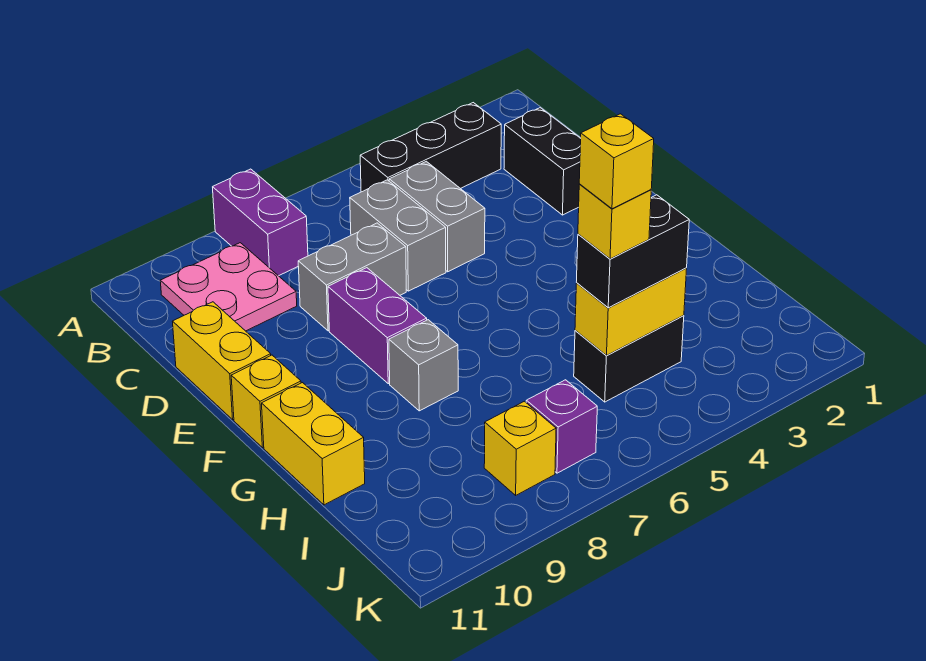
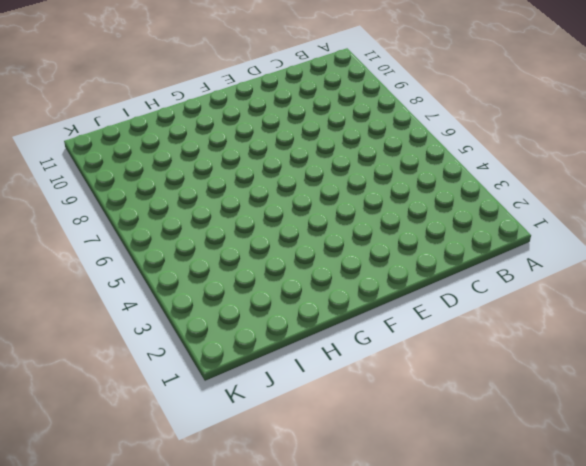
none -> purple 1x2 brick [213,169,308,276]
none -> black 1x3 brick [360,103,501,192]
none -> pink 2x2 plate [160,243,297,331]

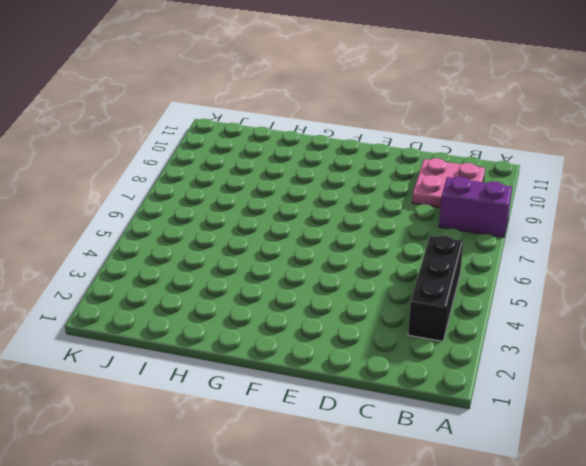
none -> black 1x2 brick [504,108,581,215]
none -> grey 1x2 brick [389,161,485,272]
none -> grey 1x2 brick [350,180,446,291]

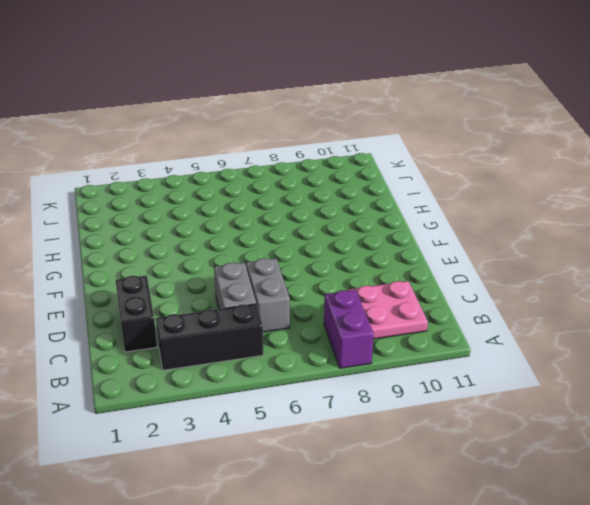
none -> grey 1x2 brick [298,223,406,331]
none -> yellow 1x2 brick [172,302,271,420]
none -> purple 1x2 brick [328,268,427,384]

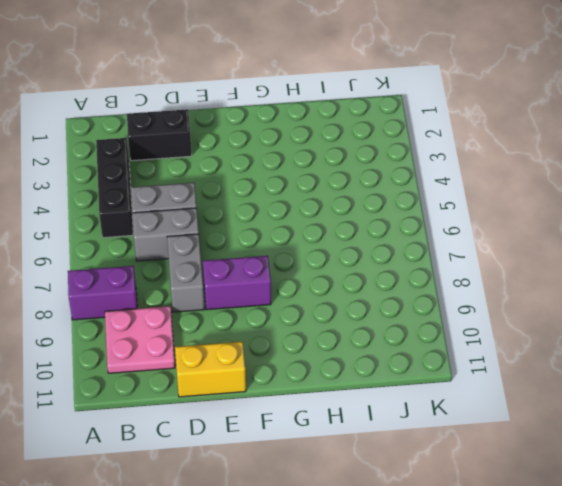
none -> yellow 1x1 brick [231,355,301,448]
none -> grey 1x1 brick [389,320,458,411]
none -> yellow 1x2 brick [262,383,365,505]

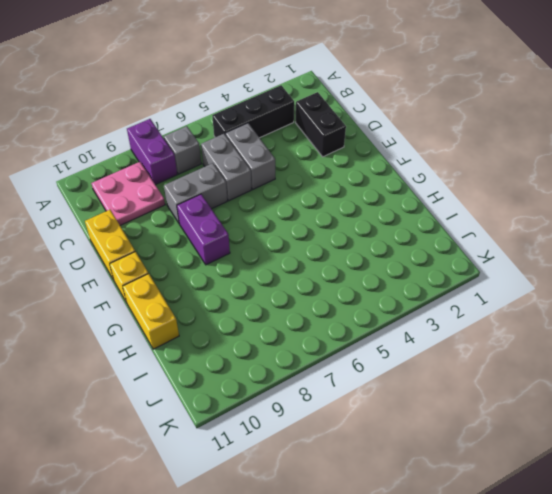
grey 1x1 brick [164,126,201,174] -> grey 1x1 brick moved to [389,320,458,411]
none -> black 1x2 brick [574,316,684,402]
none -> purple 1x1 brick [526,380,597,473]
none -> yellow 1x1 brick [484,401,556,495]

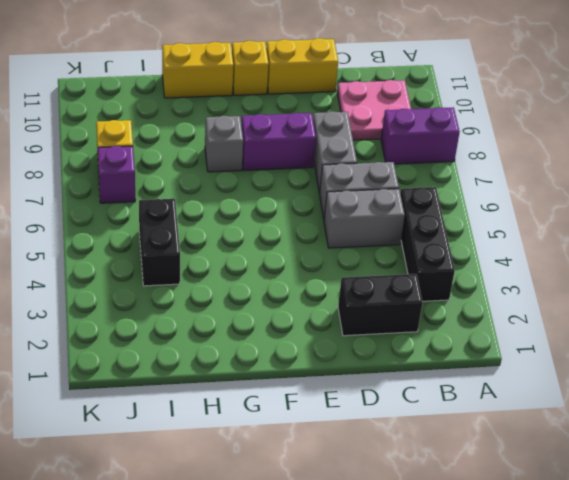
none -> yellow 1x2 brick [575,268,687,355]
none -> black 1x2 brick [577,195,689,308]
none -> yellow 1x1 brick [578,184,651,259]

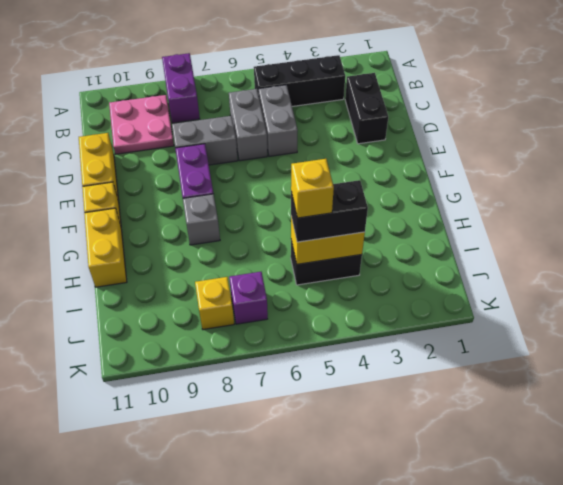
none -> yellow 1x1 brick [579,114,654,209]

